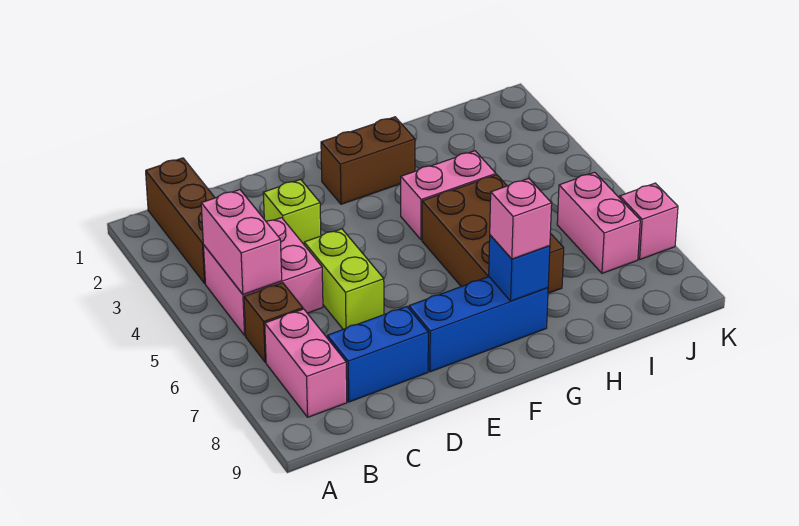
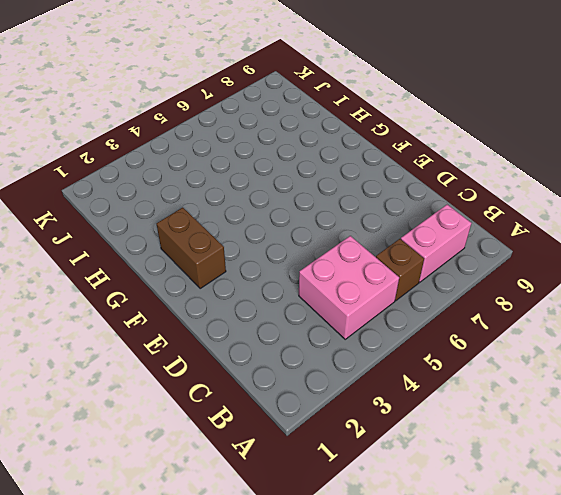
none -> brown 1x3 brick [146,158,215,283]
none -> blue 1x2 brick [327,306,428,402]
none -> lime 1x1 brick [263,180,321,244]

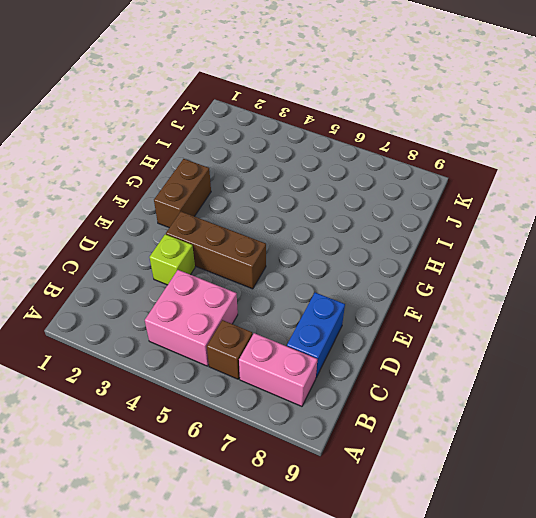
brown 1x3 brick [166,212,266,289] -> brown 1x3 brick moved to [146,158,215,283]
none -> lime 1x2 brick [304,229,384,329]
none -> blue 1x3 brick [409,277,548,372]
none -> pink 1x2 brick [401,151,496,240]

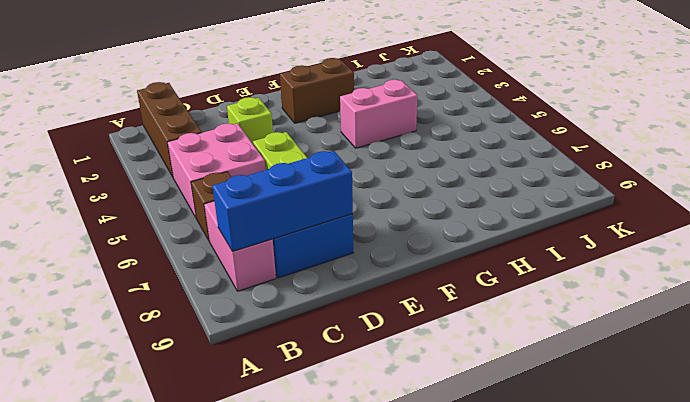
blue 1x3 brick [212,151,353,251] -> blue 1x3 brick moved to [409,277,548,372]
none -> brown 2x3 brick [422,175,564,293]
none -> pink 1x2 brick [557,172,640,273]
none -> pink 1x1 brick [620,183,678,259]

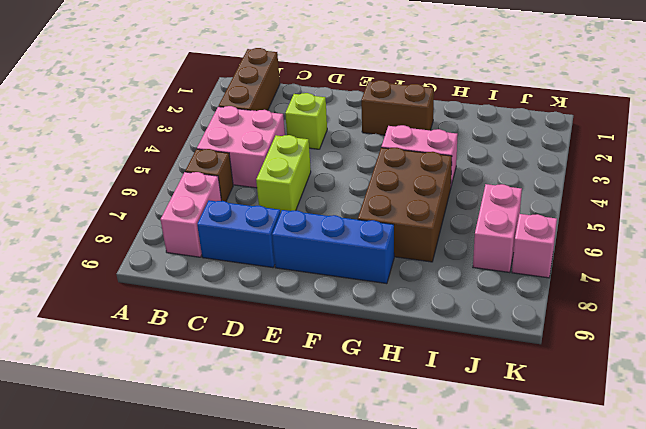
none -> pink 1x2 brick [201,190,282,294]
none -> blue 1x1 brick [489,235,550,301]
none -> pink 1x1 brick [490,178,552,259]

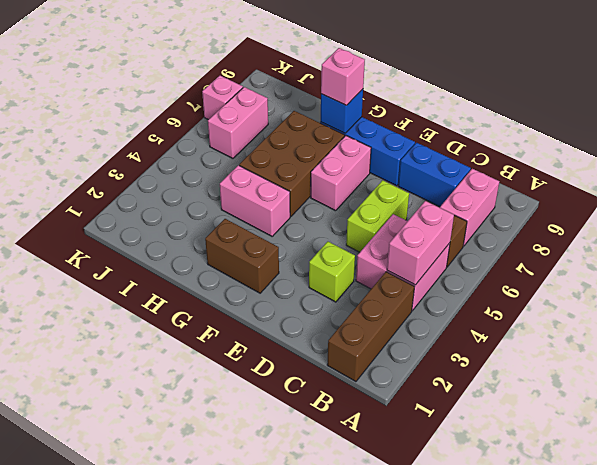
pink 1x2 brick [311,136,371,211] -> none

